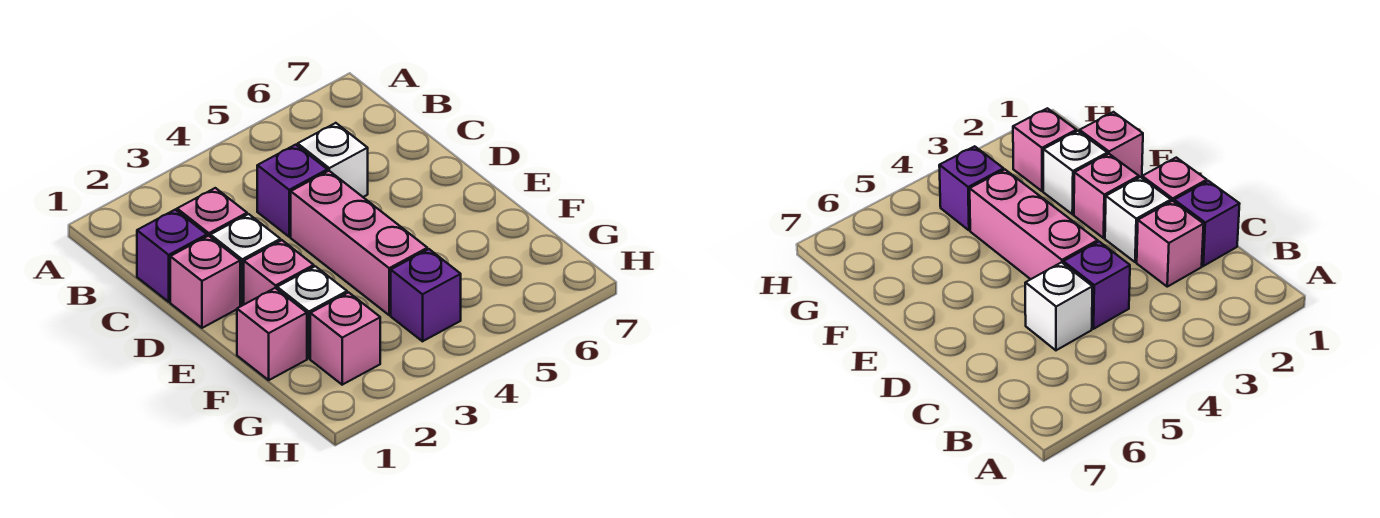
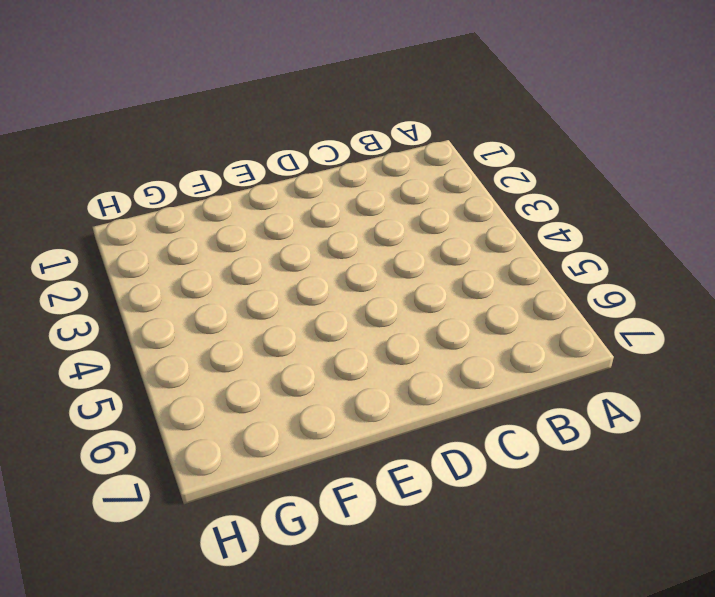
none -> purple 1x1 brick [137,210,207,302]
none -> pink 1x1 brick [177,188,247,236]
none -> purple 1x1 brick [257,145,327,237]

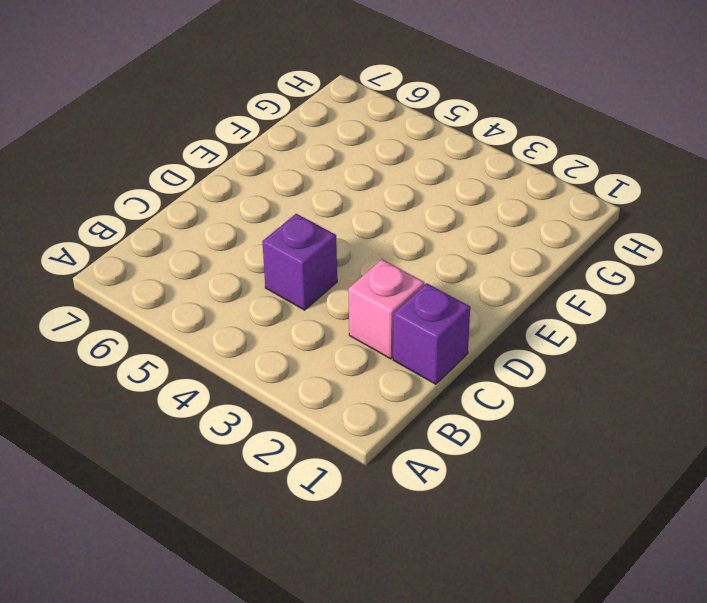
none -> white 1x1 brick [298,123,368,197]
none -> pink 1x1 brick [170,236,240,328]
none -> white 1x1 brick [210,214,280,306]

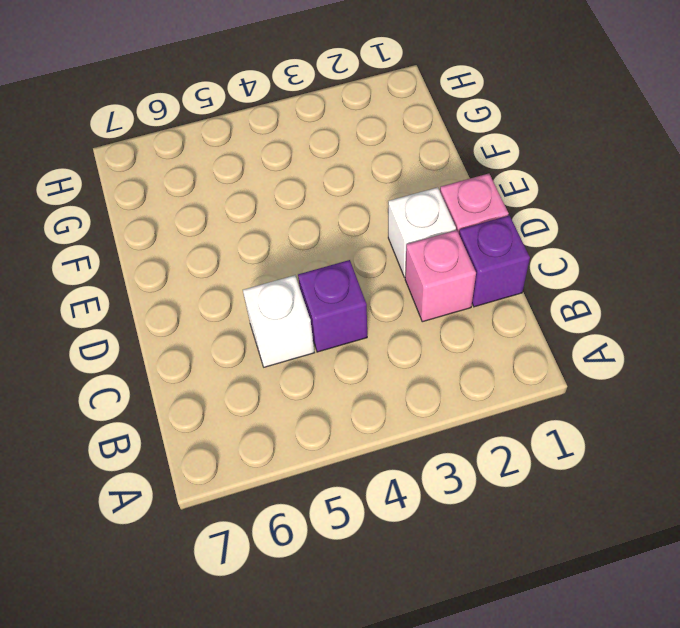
none -> pink 1x3 brick [291,171,427,315]
none -> pink 1x1 brick [244,240,314,304]
none -> pink 1x1 brick [237,288,307,380]

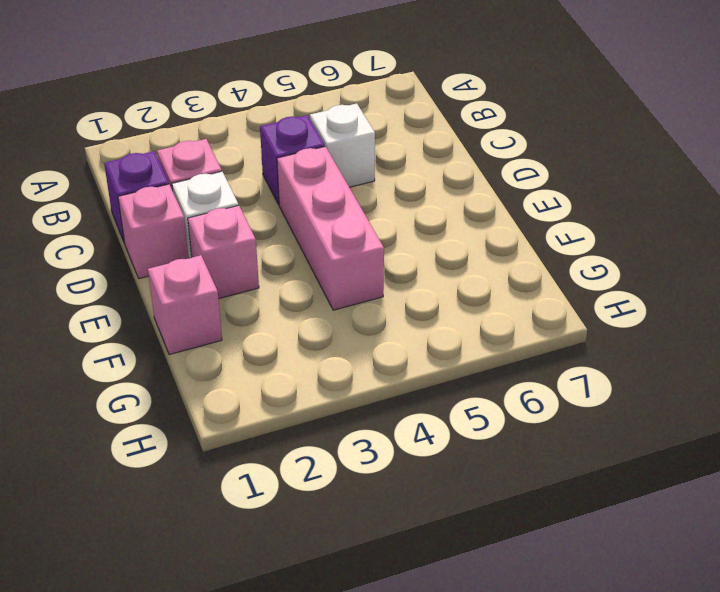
none -> white 1x1 brick [277,266,347,358]
none -> pink 1x1 brick [310,292,380,385]
none -> purple 1x1 brick [391,249,461,341]

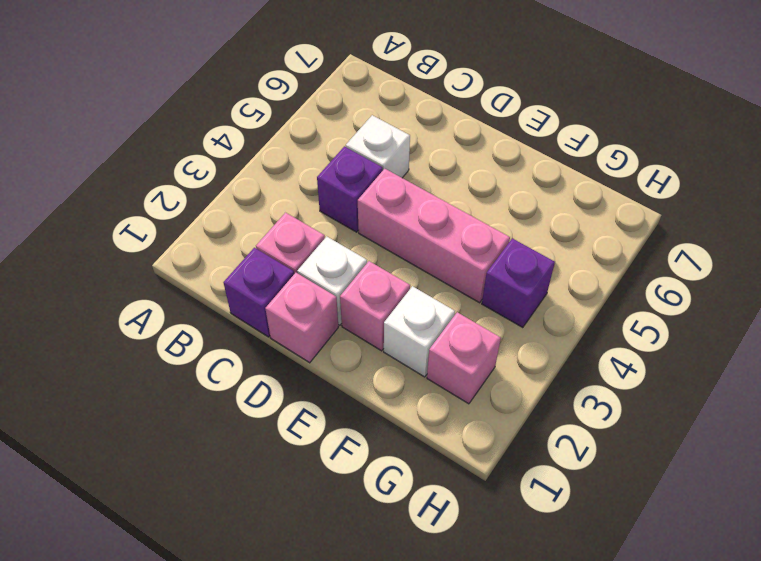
none -> pink 1x1 brick [237,288,307,380]

